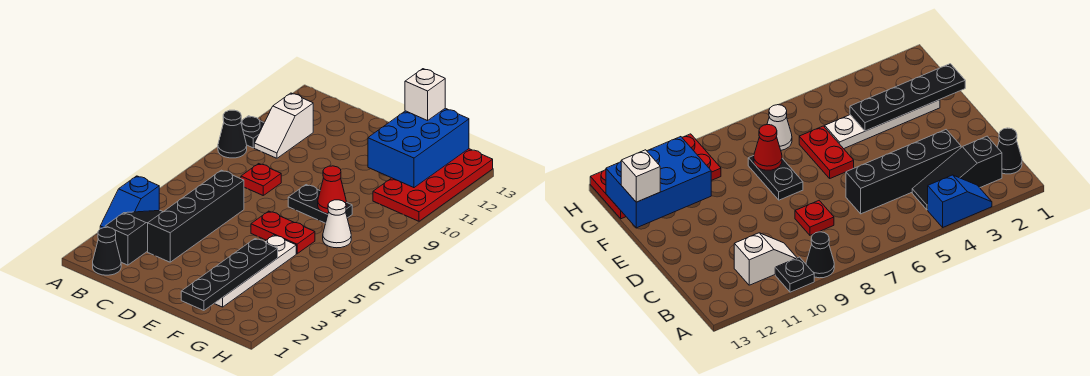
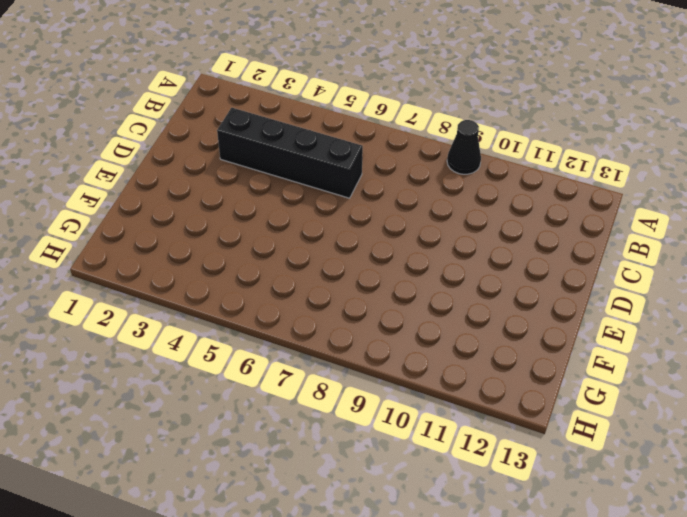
none -> blue 1x2 slope [100,176,159,229]
none -> black 1x1 plate [241,116,264,148]
none -> black 1x1 cone [93,227,121,275]

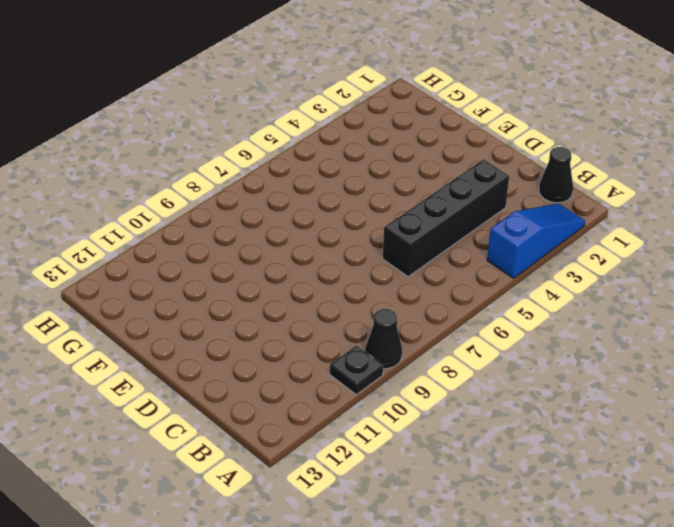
blue 1x3 slope [487,204,585,278] -> blue 1x2 slope [100,176,159,229]
none -> black 1x3 slope [105,210,163,265]
none -> white 1x2 slope [254,93,313,158]
none -> red 1x1 plate [241,164,281,195]

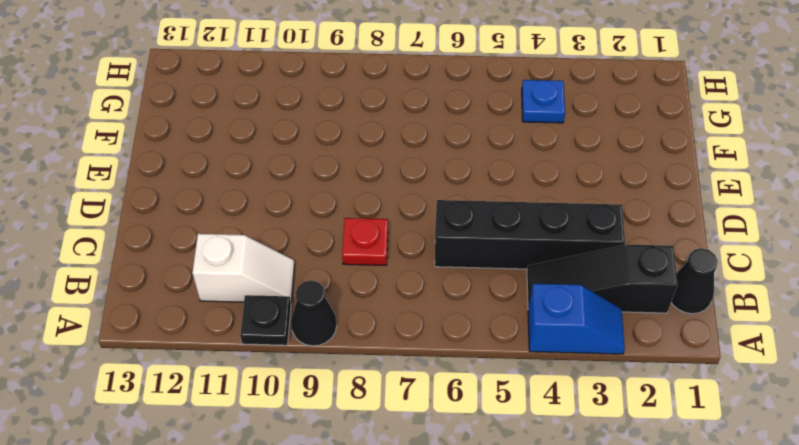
blue 1x1 plate [522,80,565,123] -> none
none -> red 1x2 plate [251,211,315,254]
none -> black 1x2 plate [288,185,352,223]
none -> white 1x4 plate [214,235,296,307]

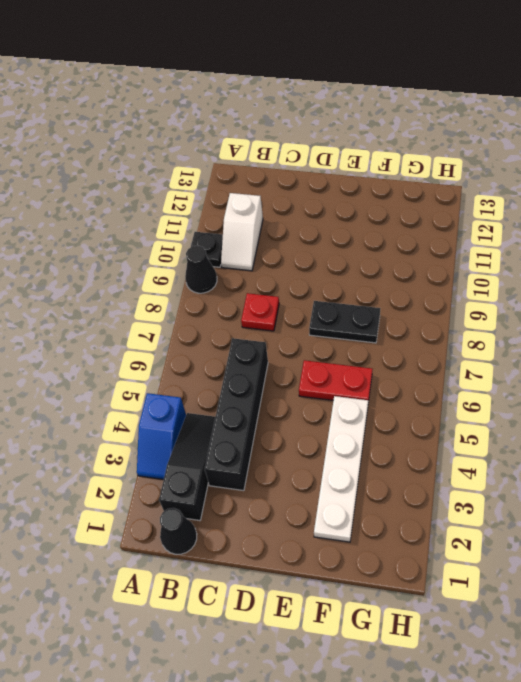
none -> white 1x1 cone [323,200,351,248]
none -> red 2x4 plate [373,149,493,221]
none -> black 1x4 plate [181,239,278,310]

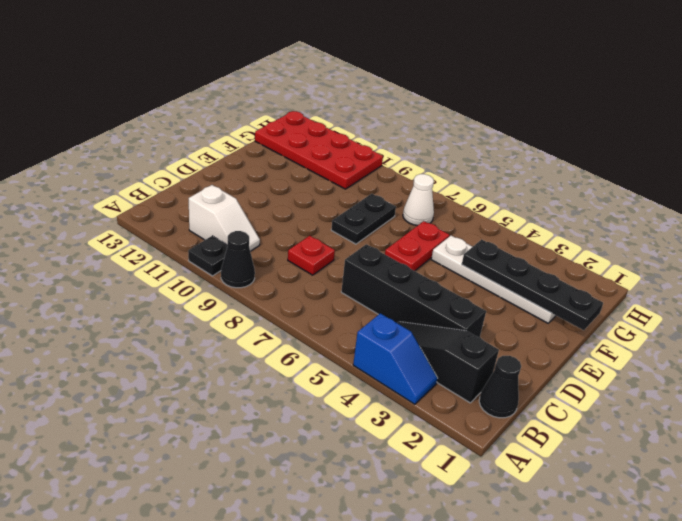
none -> red 1x1 cone [318,166,346,214]
none -> blue 2x3 brick [368,108,469,188]
none -> white 1x1 brick [405,69,445,121]

